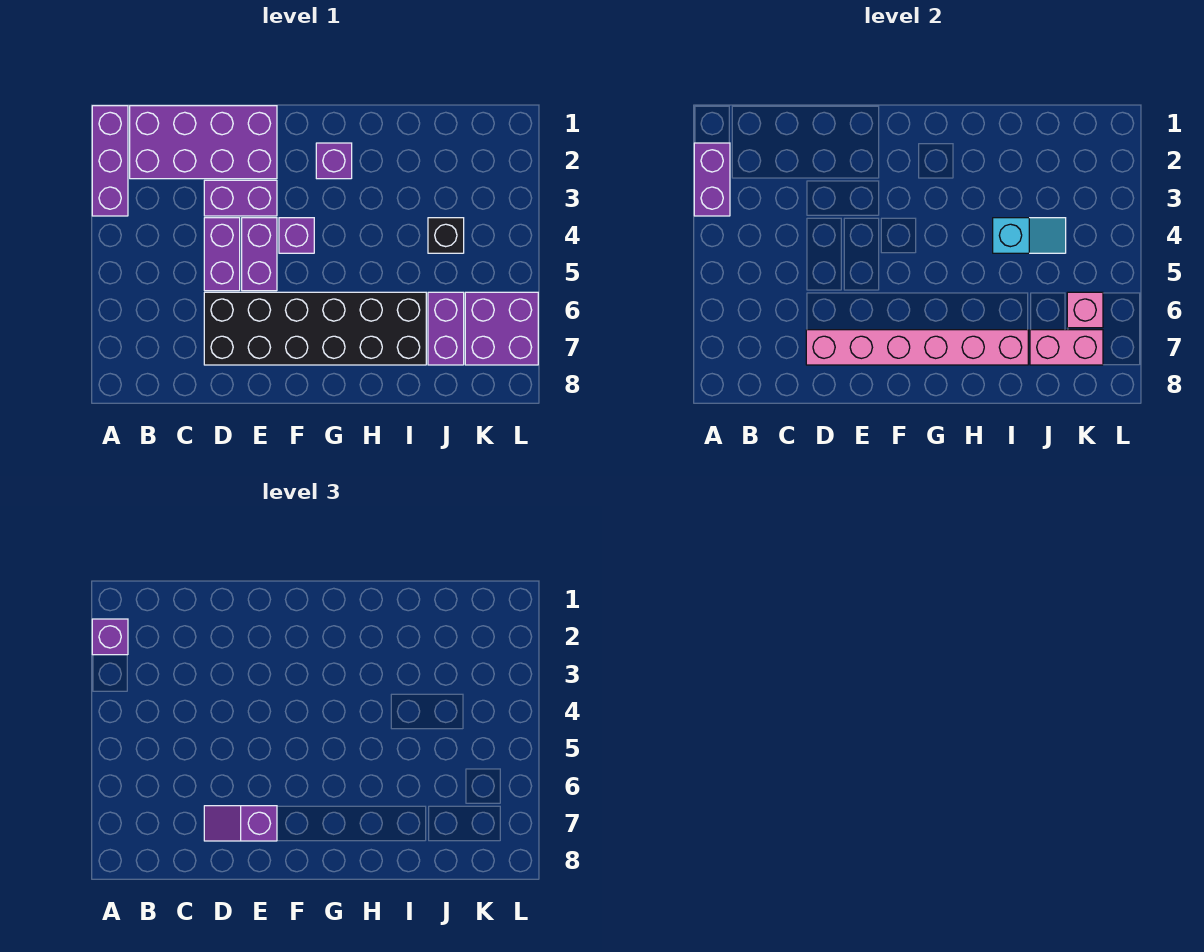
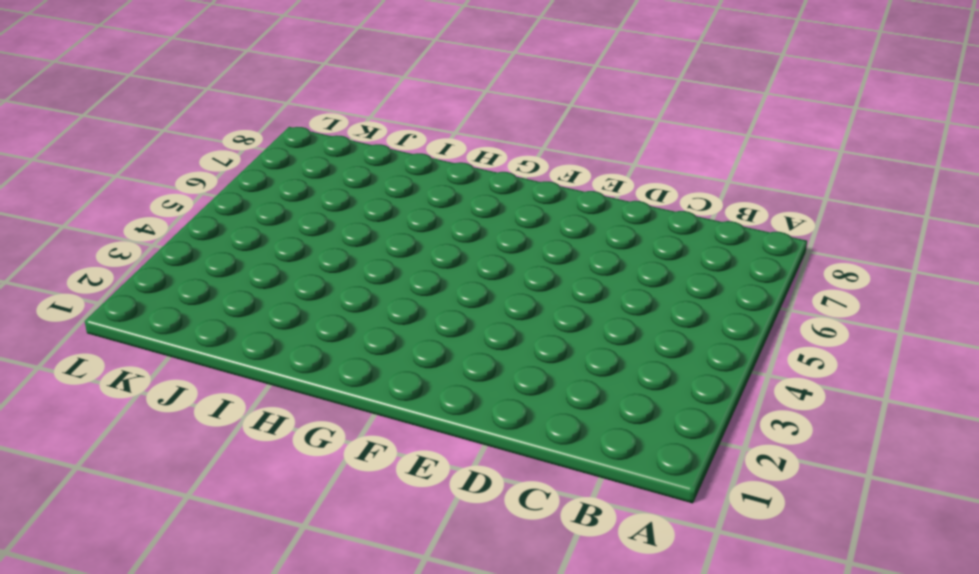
none -> purple 1x3 brick [92,106,128,216]
none -> purple 2x4 brick [130,106,277,179]
none -> purple 1x2 brick [204,180,277,216]

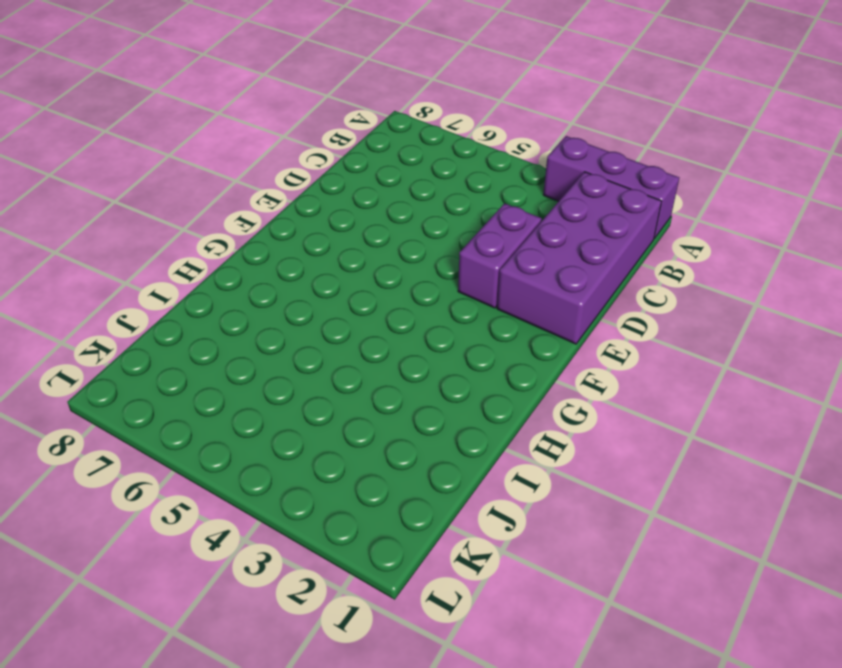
none -> purple 1x2 brick [204,218,240,291]
none -> black 2x6 brick [204,292,426,365]
none -> purple 1x2 brick [242,218,277,291]

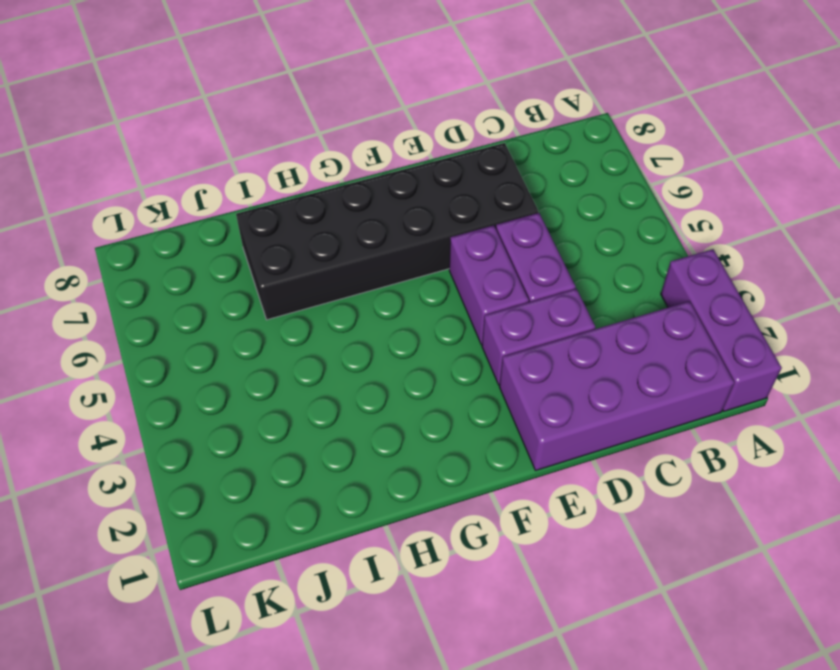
none -> purple 1x1 brick [279,218,314,253]
none -> purple 1x1 brick [316,143,352,179]
none -> black 1x1 brick [428,218,464,253]

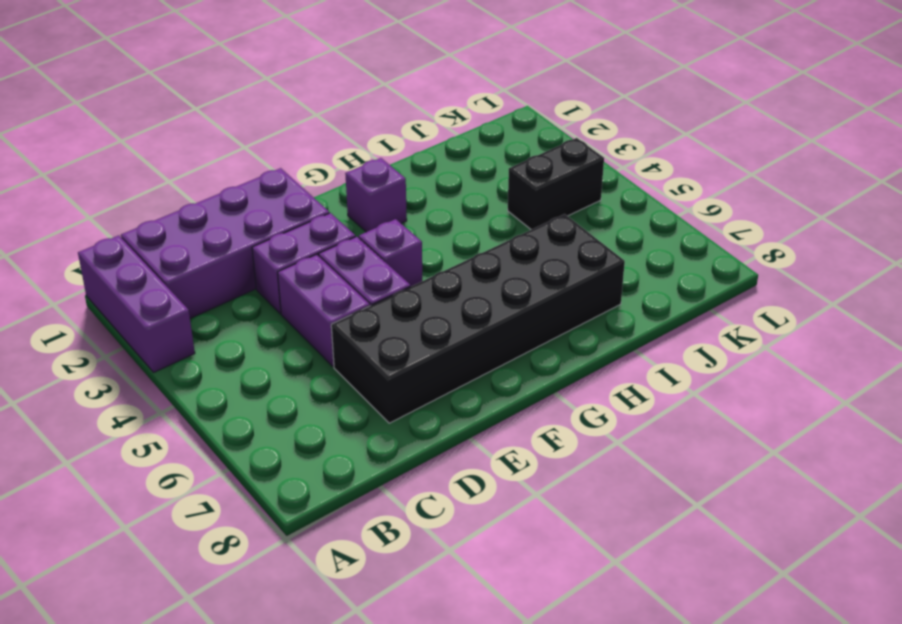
black 1x2 brick [508,138,604,230] -> black 1x1 brick [428,218,464,253]
none -> purple 1x2 brick [428,292,464,365]
none -> purple 2x2 brick [465,292,538,365]
none -> purple 1x2 brick [694,143,730,216]

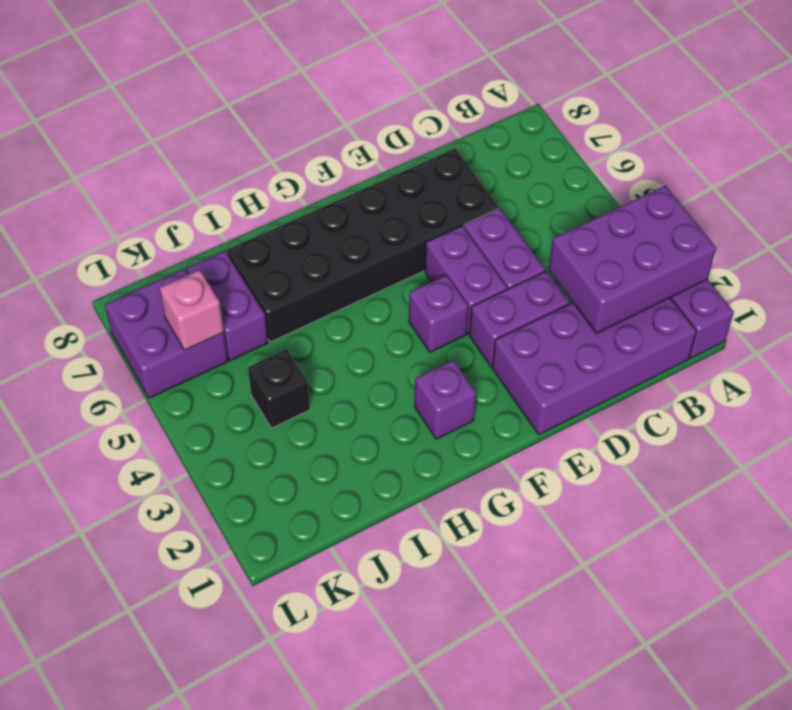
purple 2x3 brick [549,186,716,333] -> purple 1x2 brick [694,143,730,216]
none -> pink 1x6 brick [806,330,1028,365]
none -> cyan 1x2 slope [993,218,1066,253]
none -> pink 1x2 brick [1030,330,1103,365]

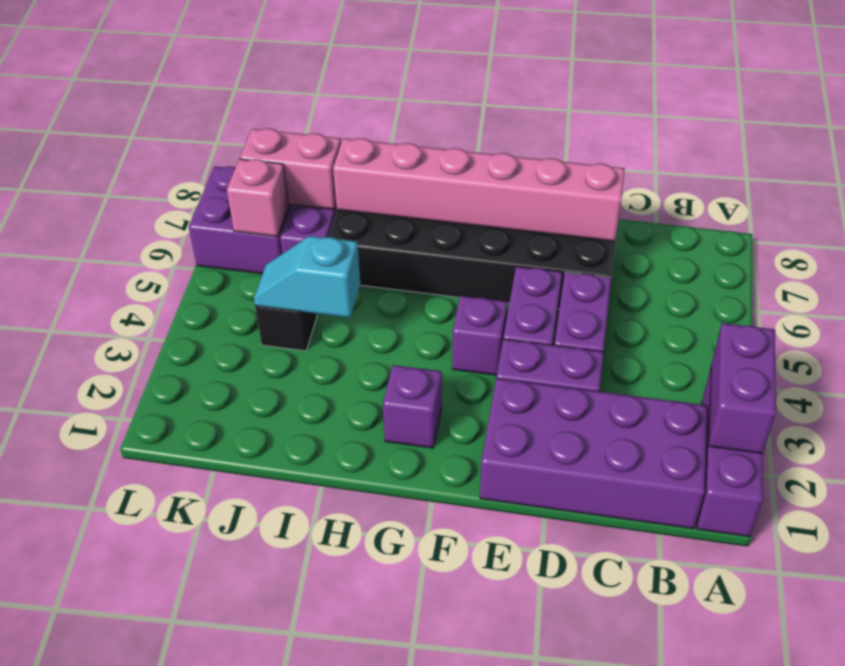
none -> purple 1x1 brick [92,619,128,655]
none -> purple 1x2 slope [204,806,277,841]

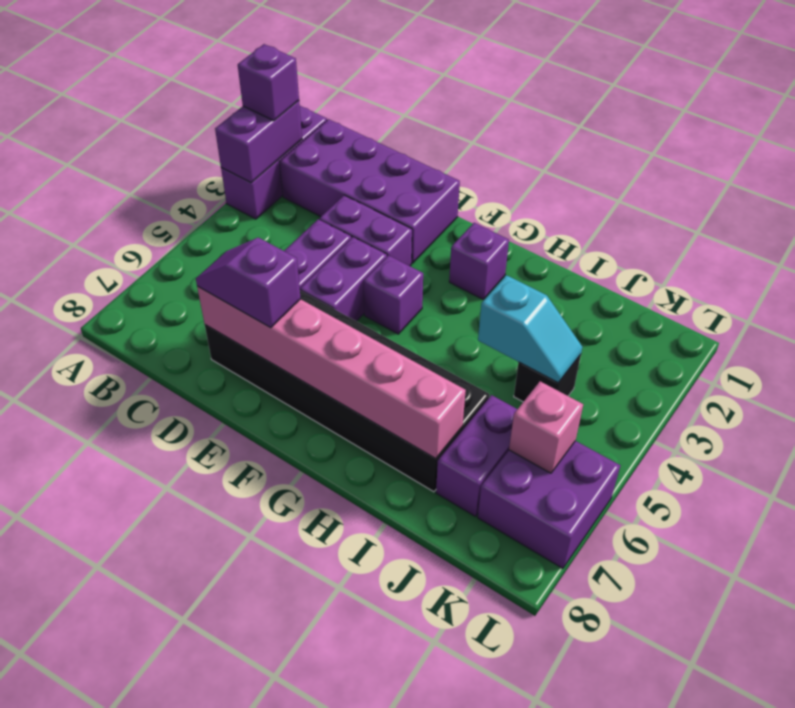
none -> pink 1x2 brick [1030,330,1103,365]

